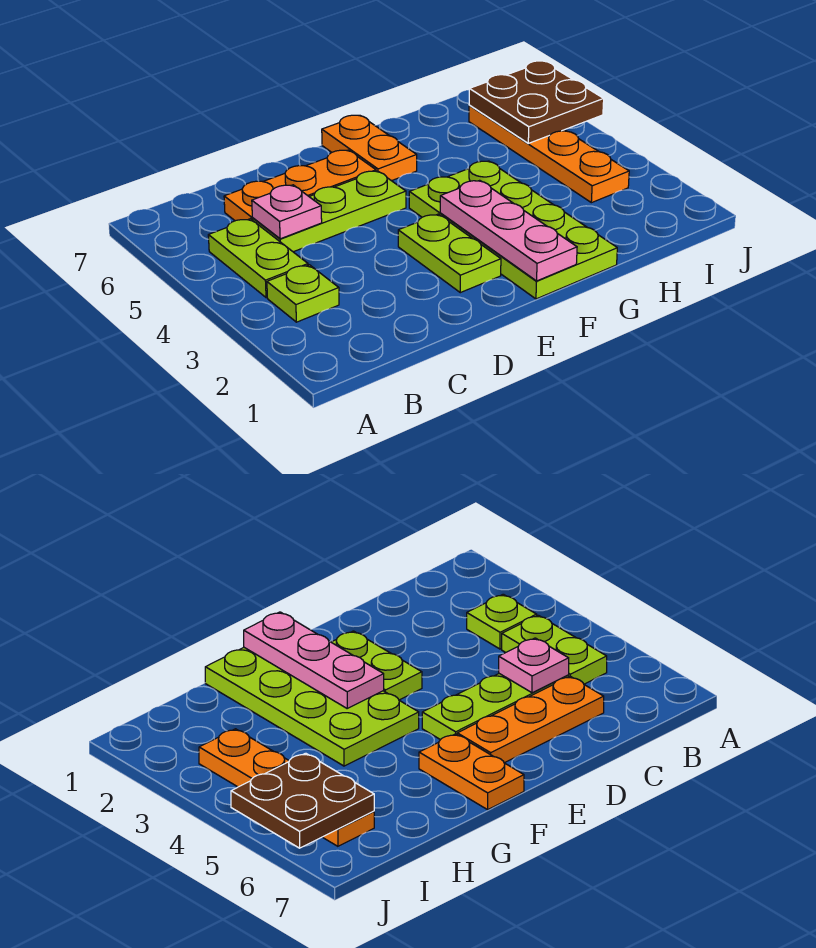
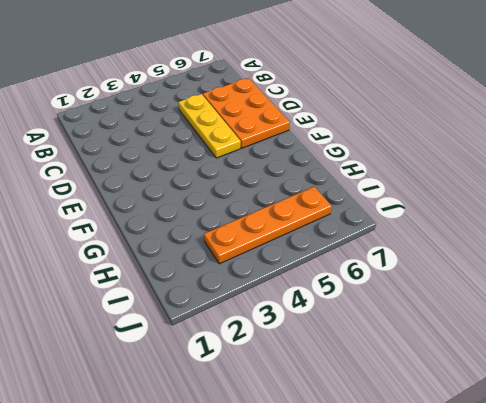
yellow 1x3 plate [178,94,241,158] -> lime 1x3 plate [252,171,406,252]
orange 2x3 plate [203,78,290,148] -> orange 1x3 plate [224,150,376,221]
none -> lime 1x1 plate [267,265,339,322]
none -> lime 1x2 plate [208,219,308,298]

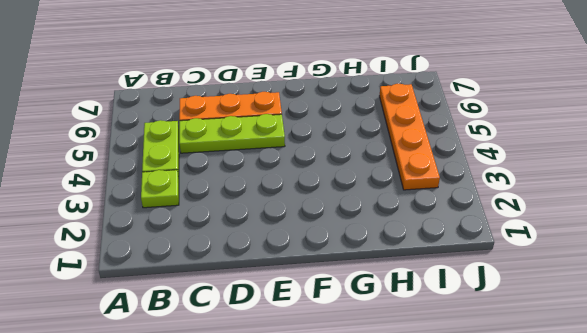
none -> lime 1x2 plate [398,214,501,293]
none -> lime 2x4 plate [409,161,617,299]

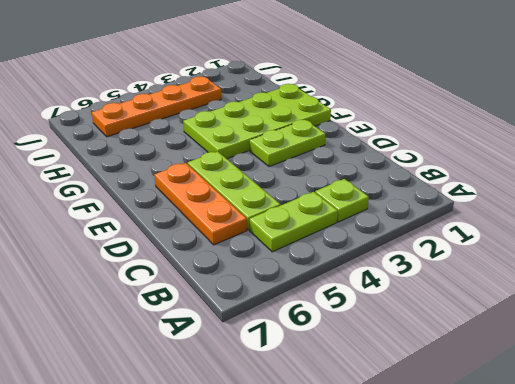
none -> orange 1x2 plate [322,115,417,181]
none -> pink 1x1 plate [252,185,322,239]

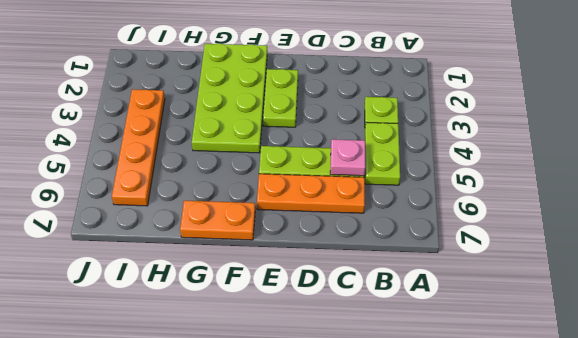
orange 1x2 plate [180,201,255,240] -> orange 1x2 plate turned to [322,115,417,181]
none -> pink 1x3 plate [440,180,577,281]
none -> brown 2x2 plate [469,61,604,143]

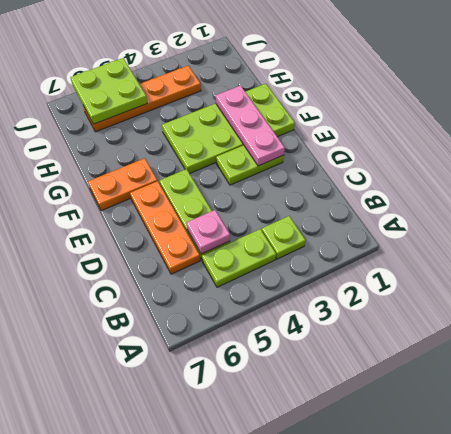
pink 1x3 plate [215,86,285,166] -> pink 1x3 plate turned to [440,180,577,281]
lime 2x2 plate [70,58,147,124] -> brown 2x2 plate [469,61,604,143]

